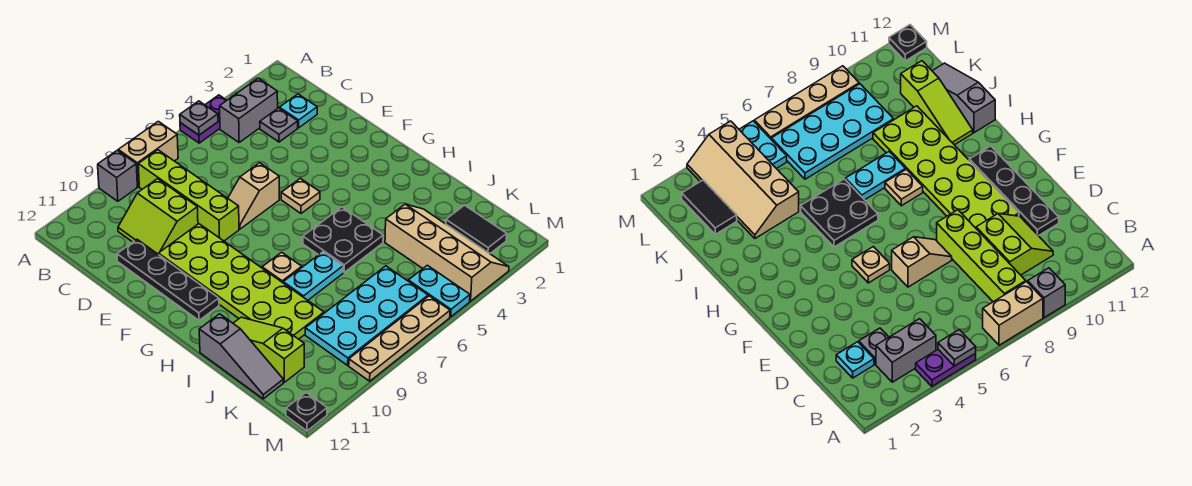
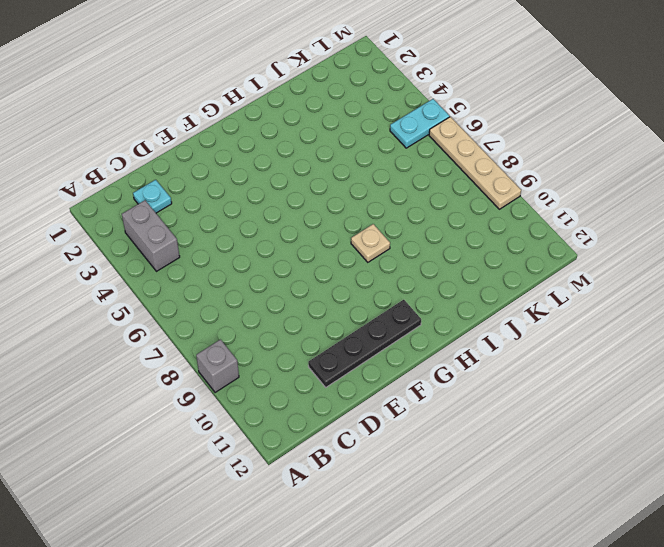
none -> purple 1x2 plate [180,95,227,143]
none -> tan 1x2 brick [118,121,178,187]
none -> lime 1x4 brick [138,150,239,241]

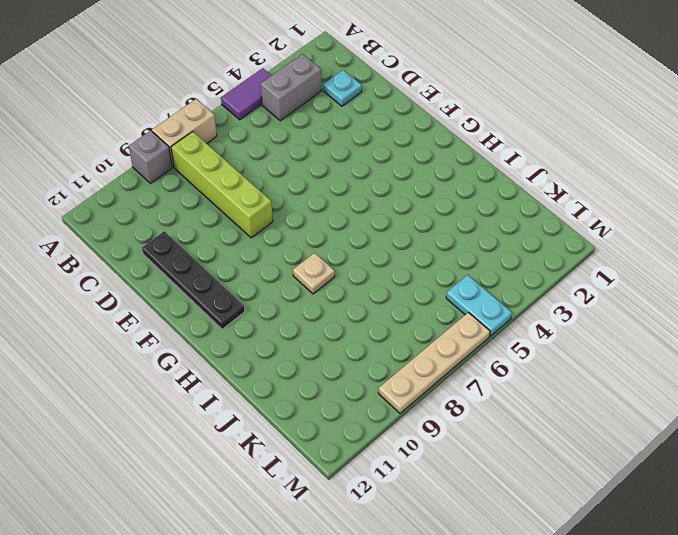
purple 1x2 tile [221,68,272,120] -> purple 1x2 plate [180,95,227,143]
none -> grey 1x1 plate [260,108,298,142]
none -> lime 2x2 slope [118,179,198,254]
none -> tan 1x2 slope [228,163,279,229]

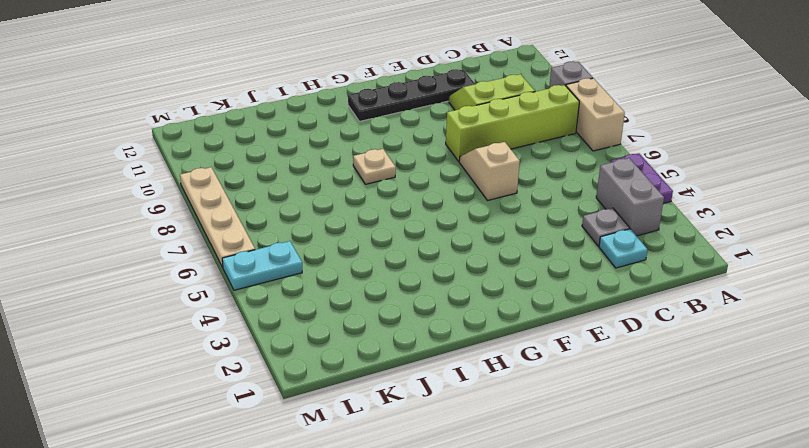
none -> lime 2x6 plate [158,224,324,339]
none -> tan 1x1 plate [281,178,320,213]
none -> black 2x2 plate [303,207,383,272]

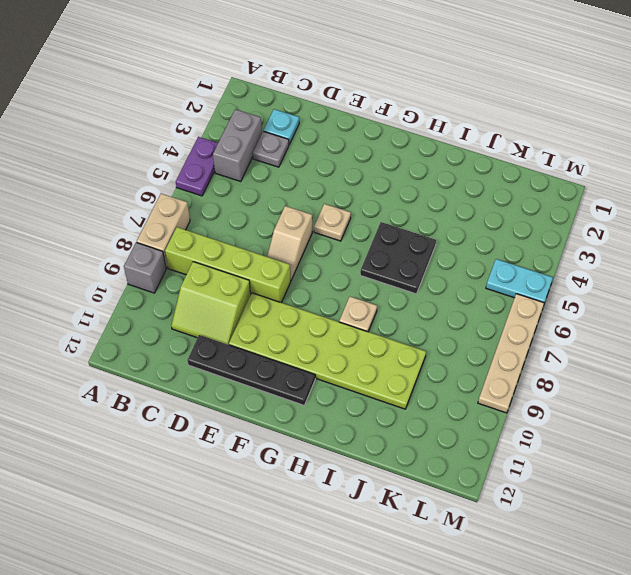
none -> cyan 1x2 plate [283,252,343,300]
none -> lime 1x3 slope [233,317,304,382]
none -> grey 1x3 slope [199,314,283,399]

